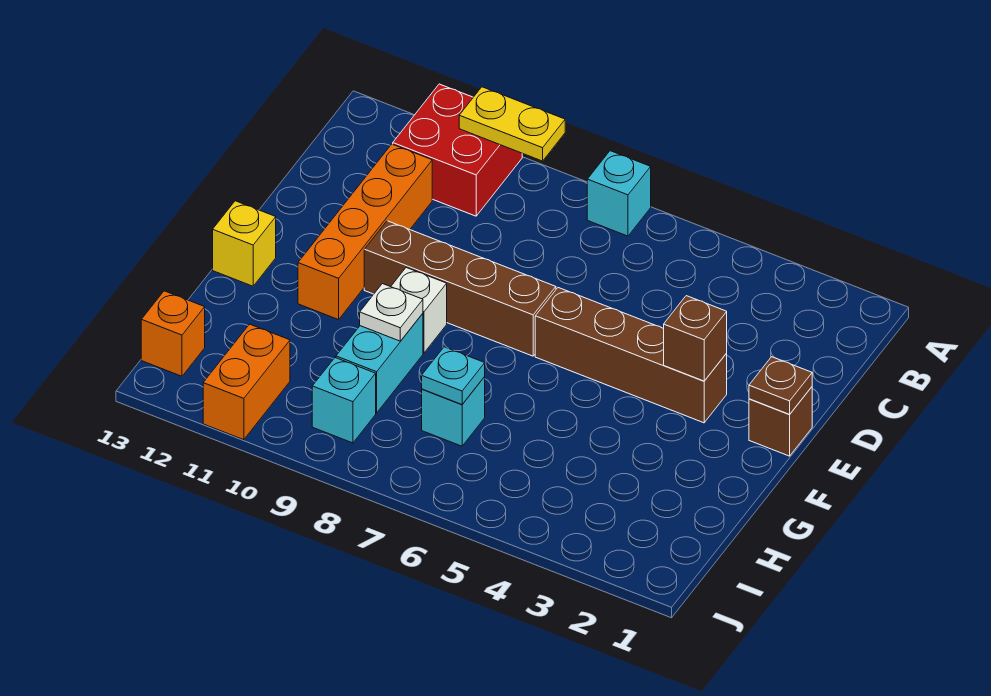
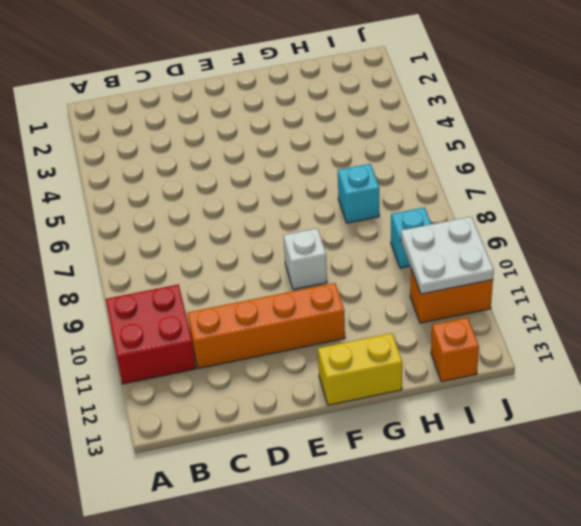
yellow 1x2 brick [318,333,402,405] -> yellow 1x1 brick [213,201,276,286]
white 2x2 plate [401,217,494,294] -> none
none -> cyan 1x1 brick [587,151,651,236]
none -> brown 1x1 brick [749,387,812,456]
none -> brown 1x4 brick [535,288,727,423]

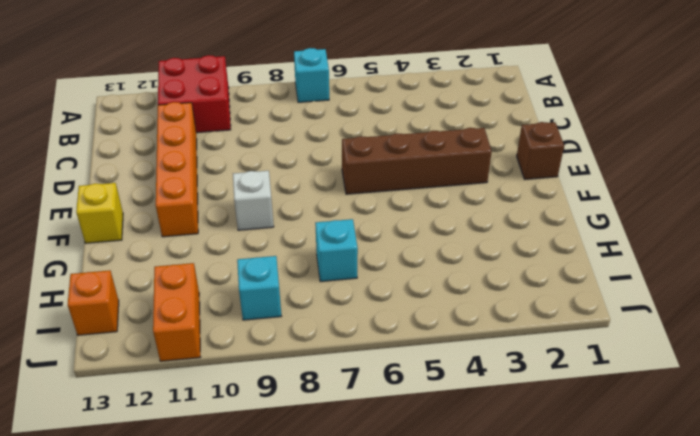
none -> brown 1x4 brick [364,221,556,356]
none -> cyan 1x2 brick [336,314,423,413]
none -> yellow 1x2 plate [459,87,565,161]

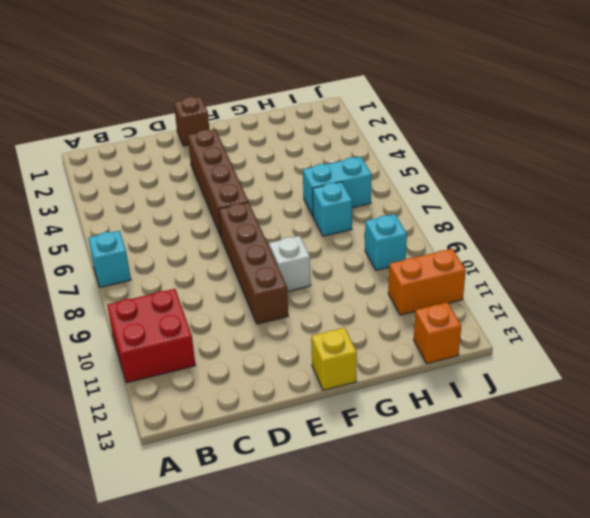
cyan 1x2 brick [303,157,372,216] -> cyan 1x2 brick moved to [336,314,423,413]
none -> orange 1x4 brick [298,144,432,320]
none -> yellow 1x2 plate [459,87,565,161]
none -> brown 1x1 plate [749,357,812,414]

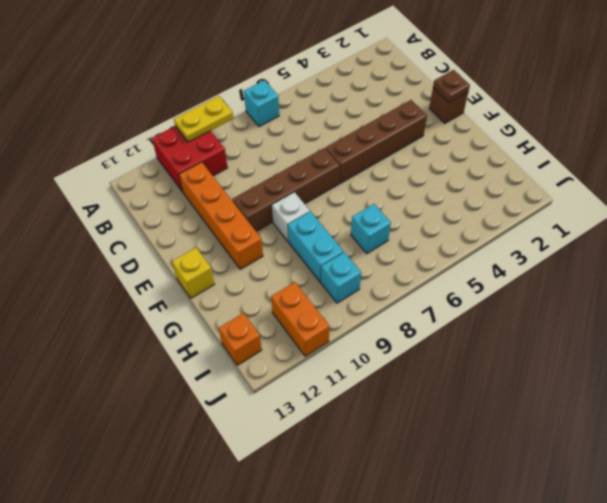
none -> brown 1x1 brick [663,296,727,381]
none -> white 1x1 plate [360,284,423,341]
none -> cyan 1x1 plate [422,347,485,404]

